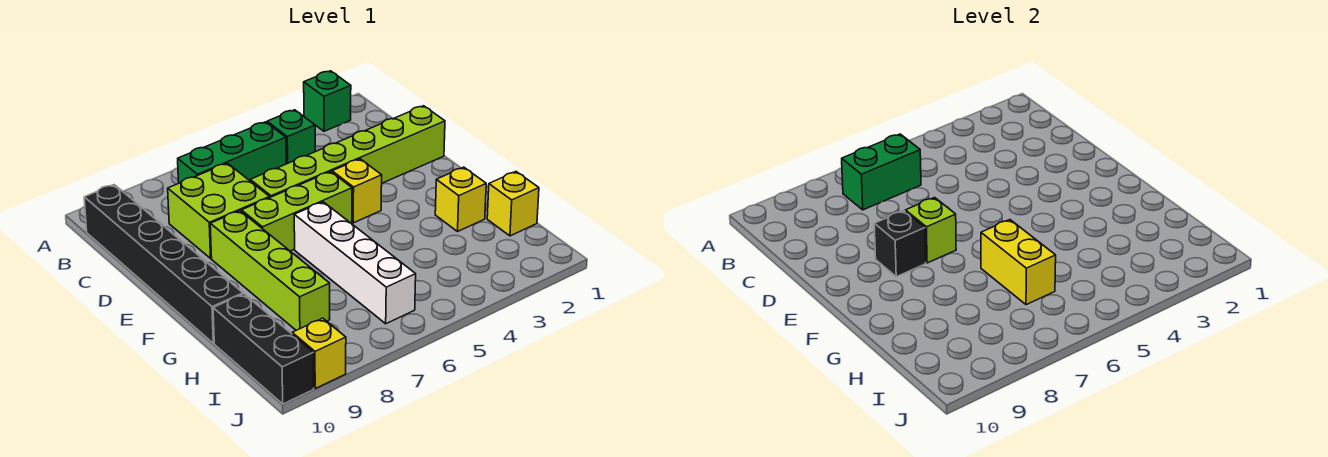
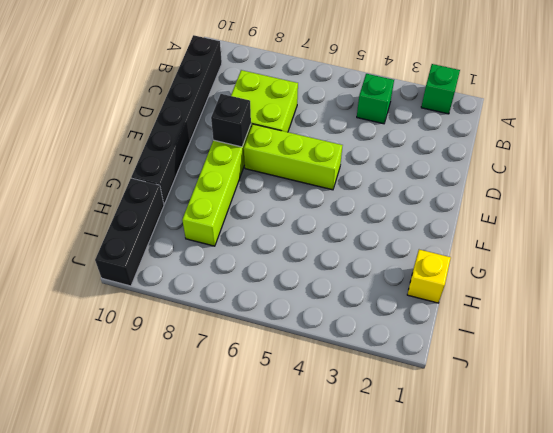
none -> green 1x3 brick [178,122,286,183]
none -> lime 1x6 brick [250,106,445,197]
none -> yellow 1x1 brick [332,159,382,223]

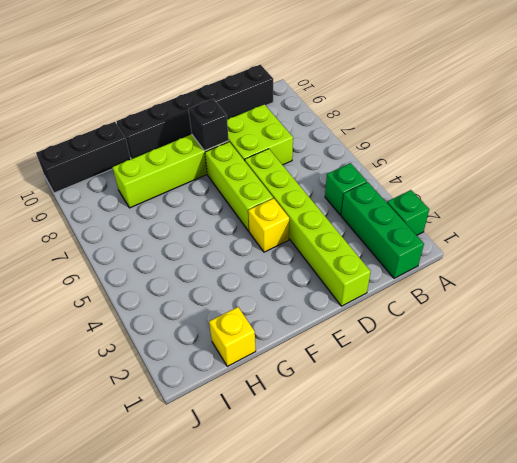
green 1x3 brick [341,182,424,278] -> green 1x3 brick moved to [178,122,286,183]
none -> white 1x4 brick [294,202,416,324]
none -> yellow 1x1 brick [435,167,486,231]
none -> yellow 1x1 brick [292,318,346,388]

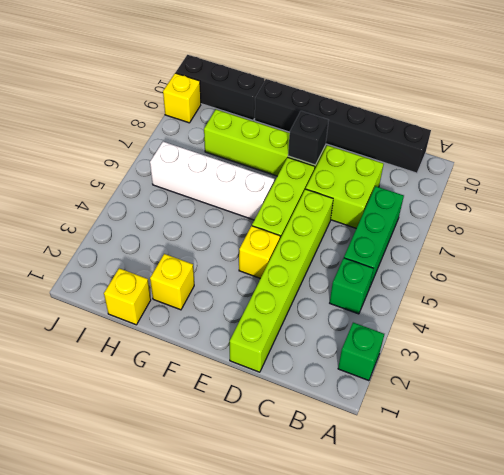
none -> green 1x2 brick [842,134,921,210]
none -> lime 1x1 brick [905,198,956,263]
none -> yellow 1x2 brick [981,220,1056,305]

